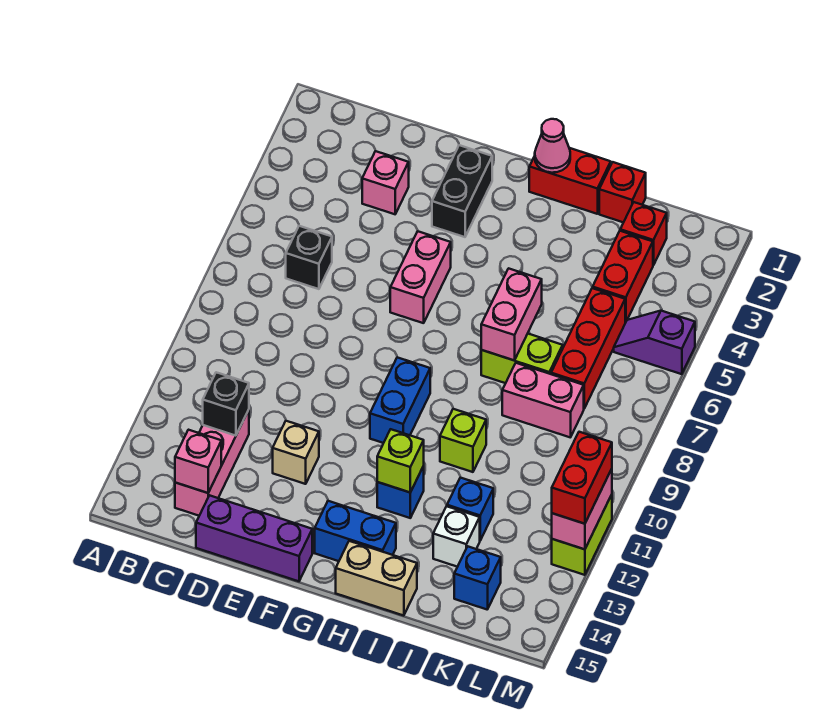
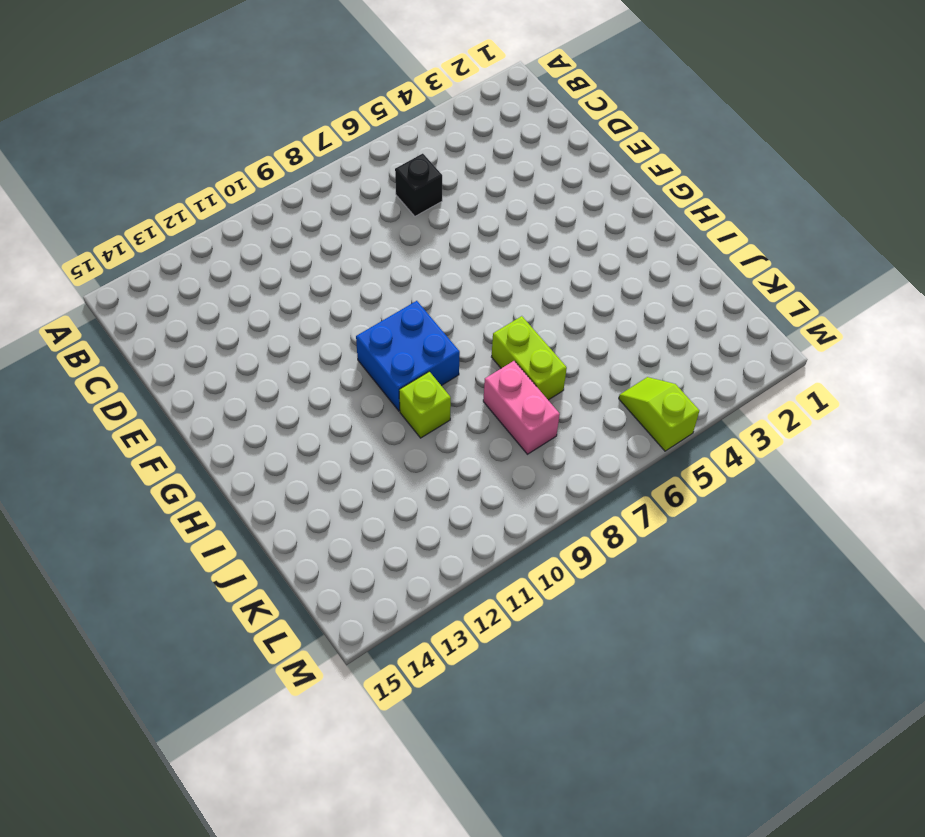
blue 2x2 brick [356,301,460,411] -> blue 1x2 brick [370,357,430,443]
lime 1x2 slope [619,377,700,451] -> purple 1x2 slope [614,311,695,374]
none -> pink 1x3 brick [175,410,249,516]
none -> pink 1x1 brick [362,151,409,214]
none -> purple 1x3 brick [196,495,312,581]
none -> tan 1x1 brick [273,421,319,484]

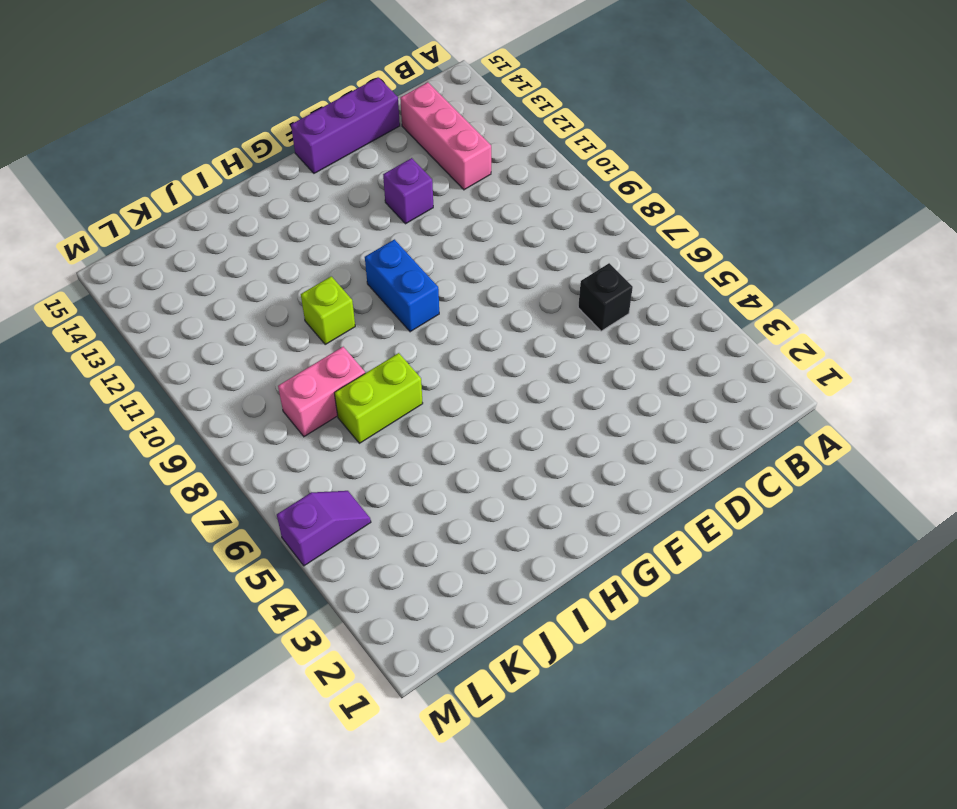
purple 1x1 brick [383,158,433,224] -> tan 1x1 brick [273,421,319,484]
none -> pink 1x1 brick [362,151,409,214]
none -> black 1x2 brick [432,145,492,237]
none -> pink 1x2 brick [390,231,451,323]
none -> blue 1x2 brick [315,501,396,561]

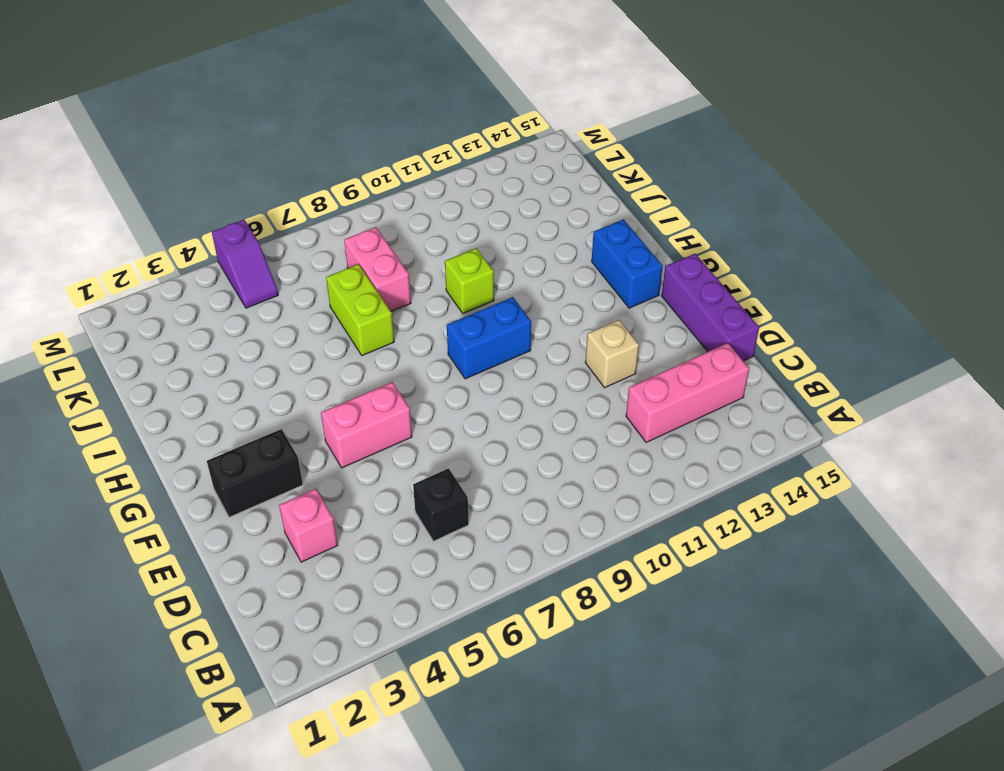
none -> red 1x2 brick [529,148,611,214]
none -> blue 1x1 brick [377,466,424,518]
none -> tan 1x2 brick [336,541,417,616]
none -> red 1x1 brick [599,162,646,222]

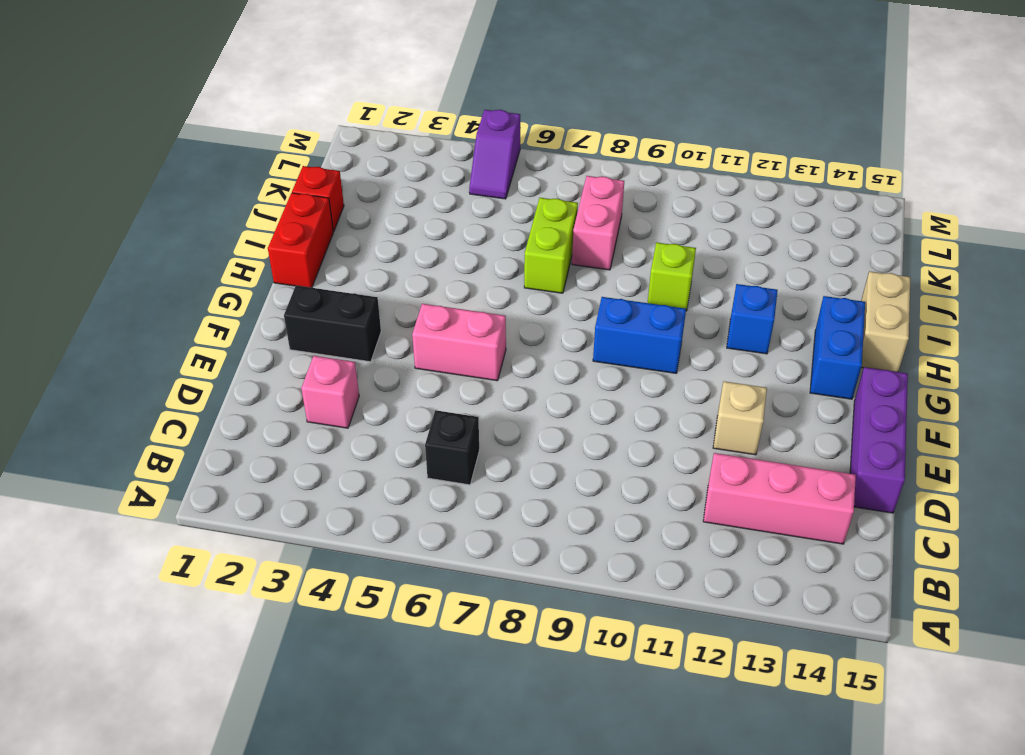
none -> blue 1x1 brick [447,478,493,540]
none -> white 1x1 brick [433,506,480,567]
none -> red 1x1 brick [620,202,667,265]
none -> red 1x2 brick [593,231,653,323]

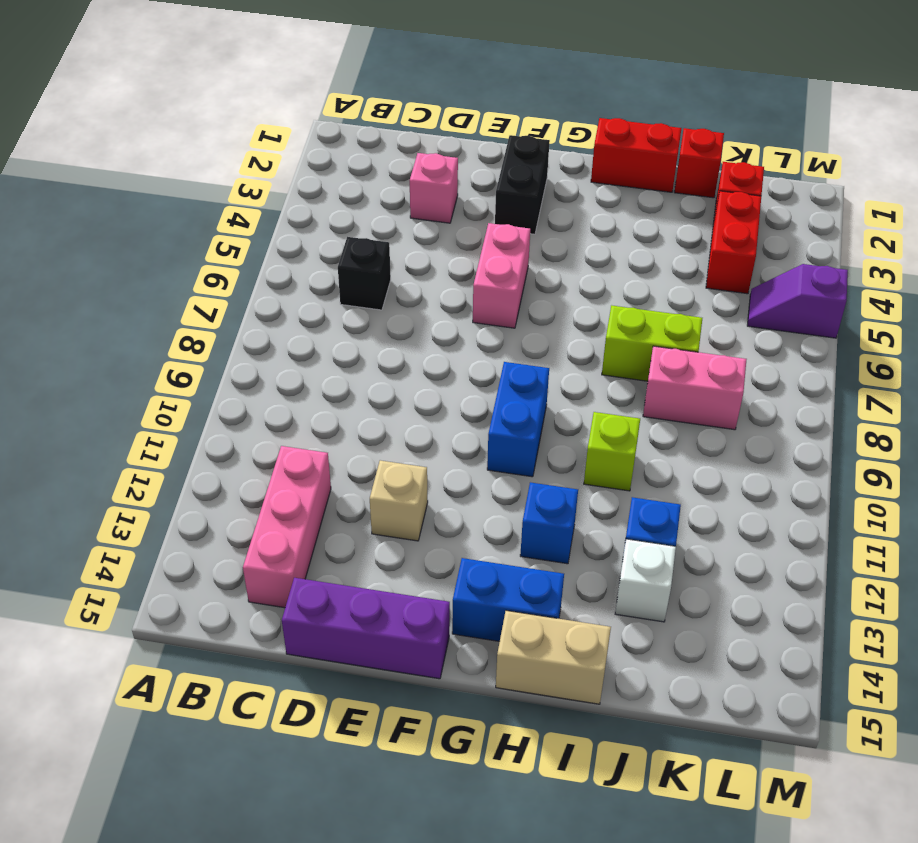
none -> red 1x3 brick [551,288,625,408]
none -> blue 1x1 brick [454,547,501,609]
none -> lime 1x2 brick [552,495,612,575]
none -> black 1x1 brick [203,372,249,436]

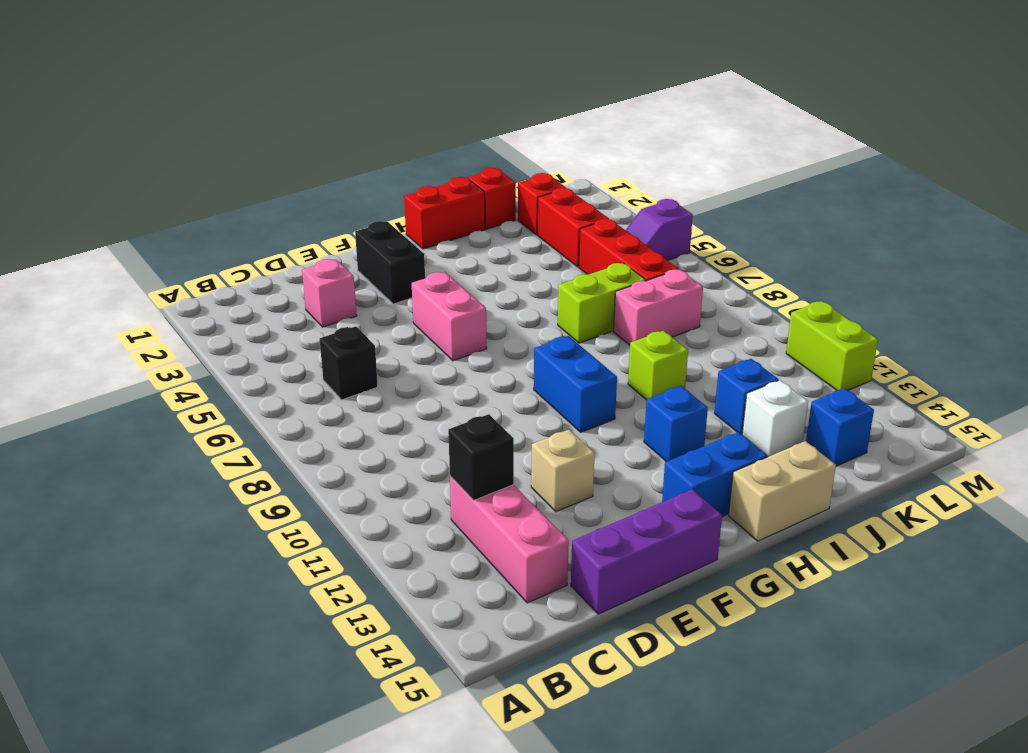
none -> pink 1x1 brick [175,430,221,493]
none -> pink 1x1 cone [535,119,570,173]
none -> lime 1x1 brick [377,429,424,492]
none -> pink 1x2 brick [481,268,542,360]

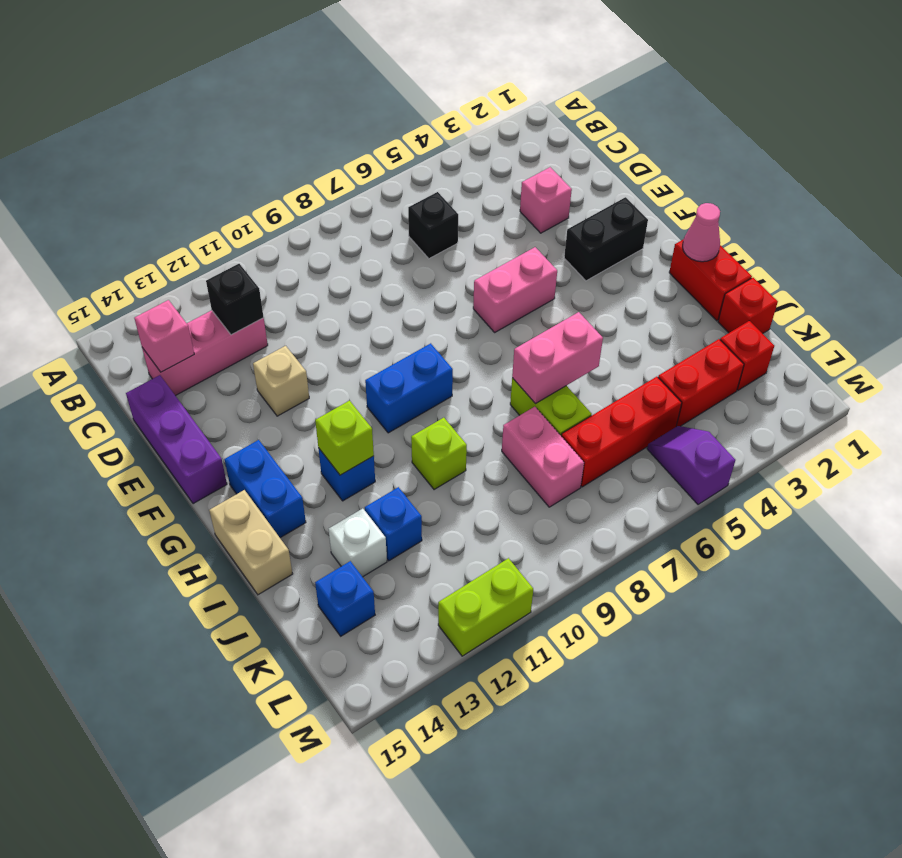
none -> pink 1x2 brick [552,469,612,549]
none -> red 1x2 brick [552,432,612,524]

